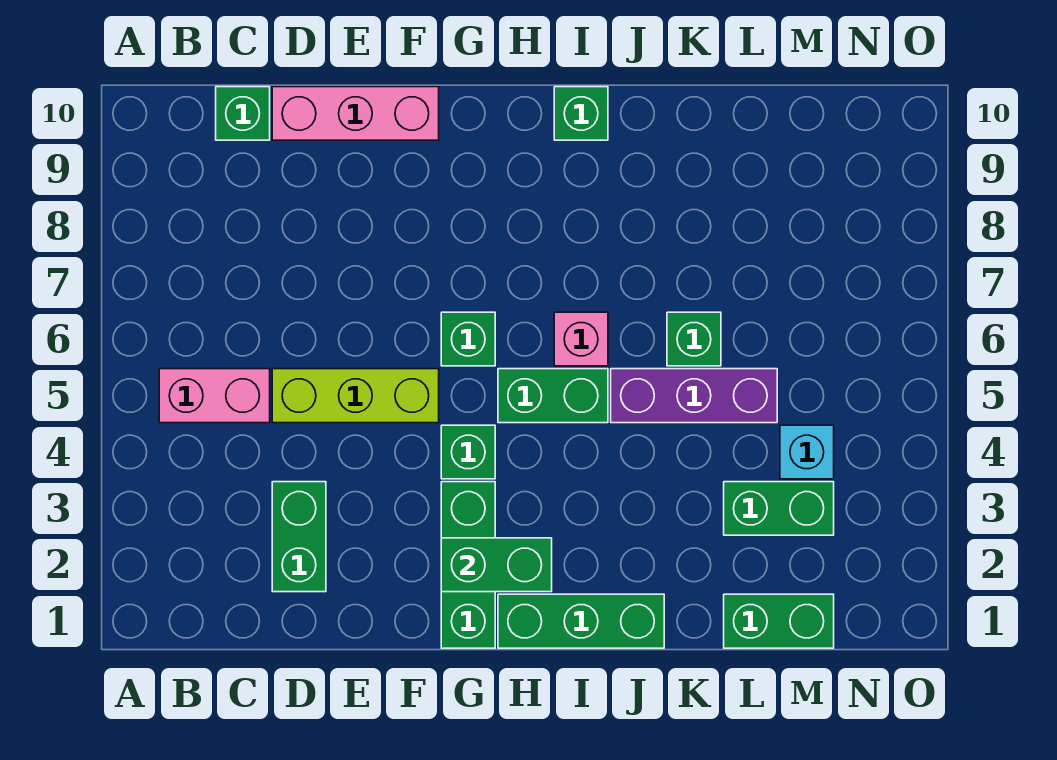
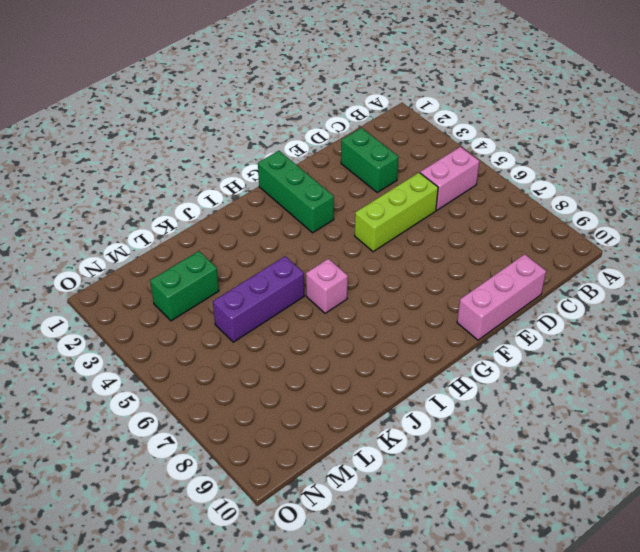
none -> green 1x1 brick [216,87,270,140]
none -> green 1x1 brick [441,425,495,479]
none -> green 1x1 brick [441,312,495,366]

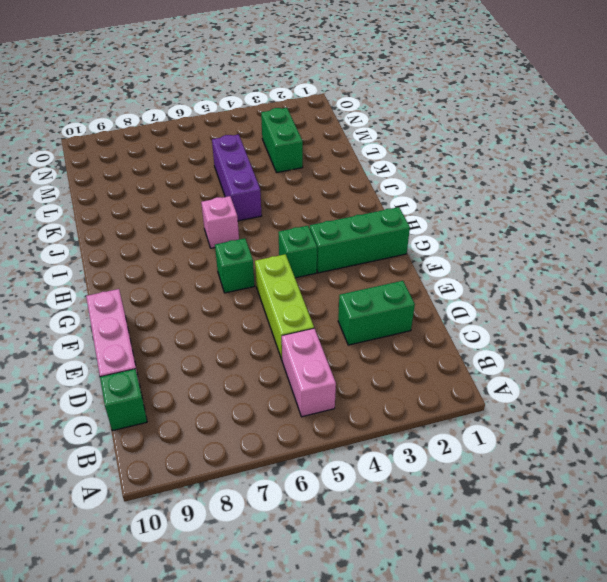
none -> green 1x3 brick [498,594,664,648]
none -> green 1x2 brick [498,369,608,423]
none -> green 1x1 brick [554,87,608,140]

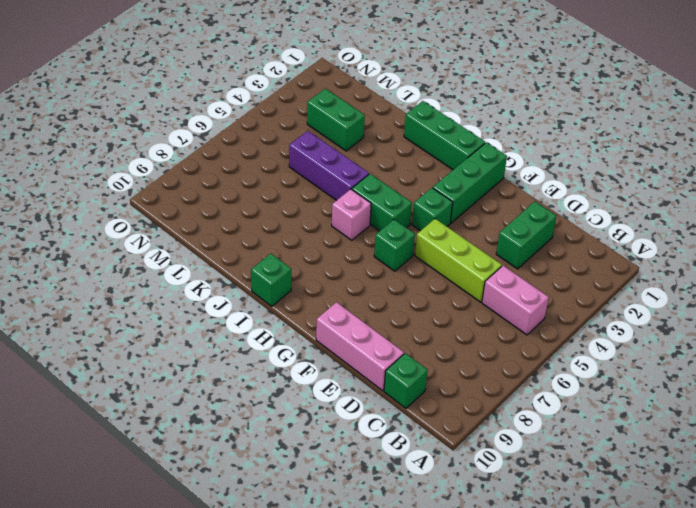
none -> green 1x1 brick [667,312,721,366]
none -> green 1x2 brick [724,594,834,648]
none -> cyan 1x1 brick [780,425,834,479]

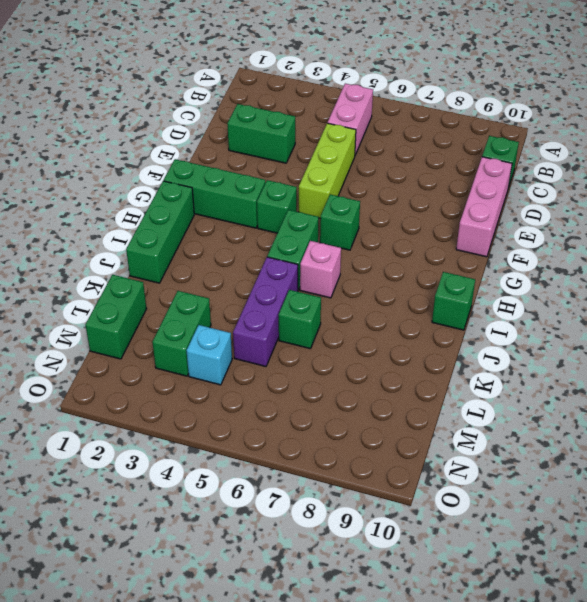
none -> green 1x2 brick [441,538,552,592]

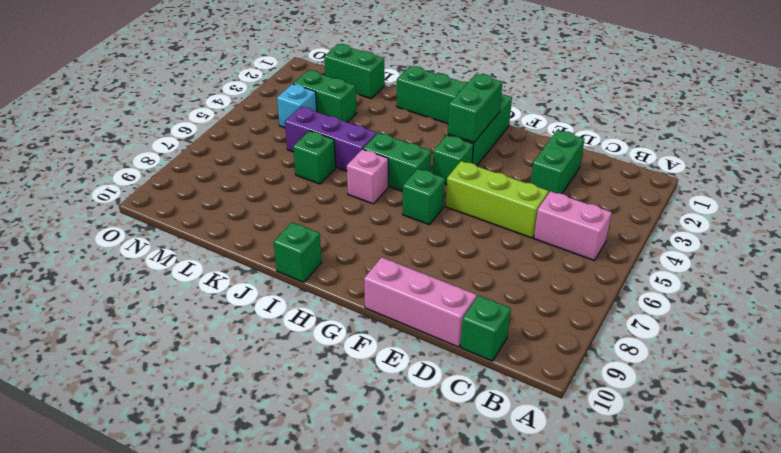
green 1x2 brick [448,74,502,142] -> green 1x2 brick turned to [441,538,552,592]

